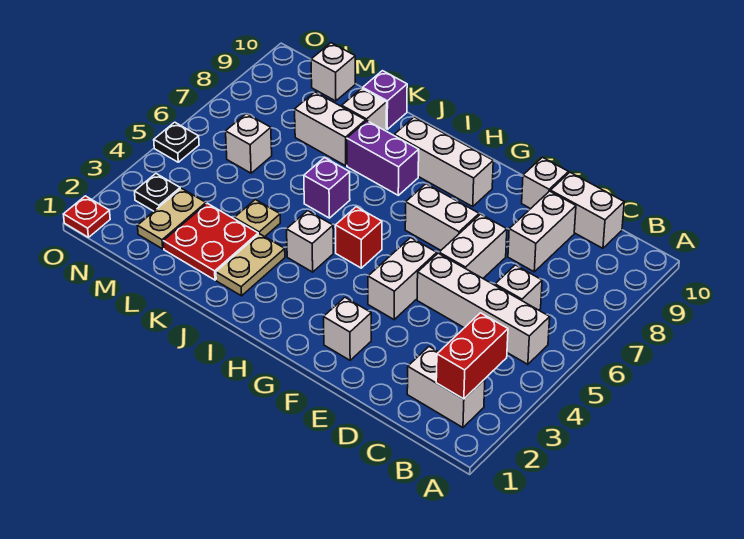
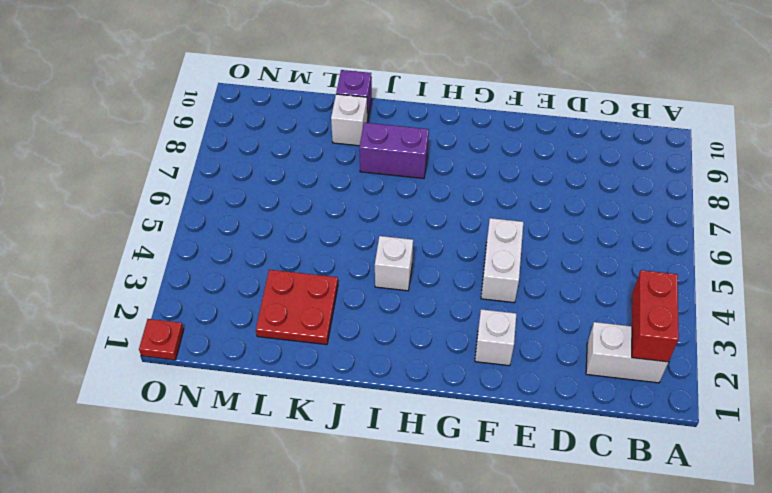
none -> white 1x4 brick [417,253,550,364]
none -> white 1x1 brick [495,265,542,310]
none -> white 1x2 brick [550,173,624,248]

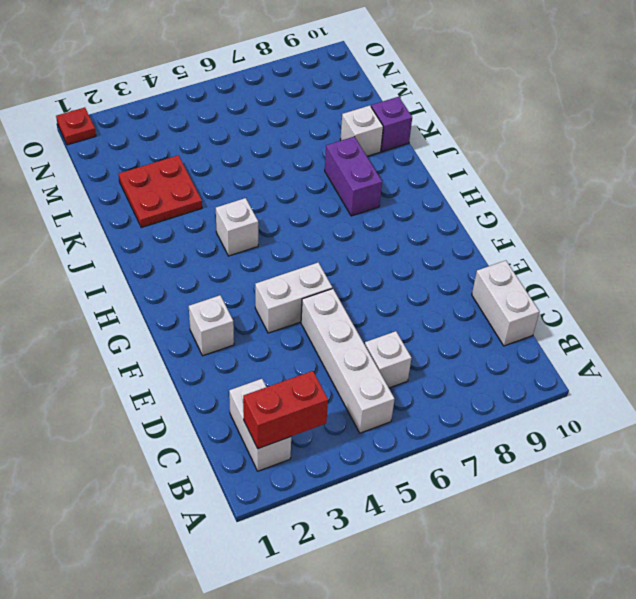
none -> white 1x2 brick [508,191,576,272]
none -> white 1x2 brick [439,214,507,278]
none -> white 1x1 brick [522,157,568,209]

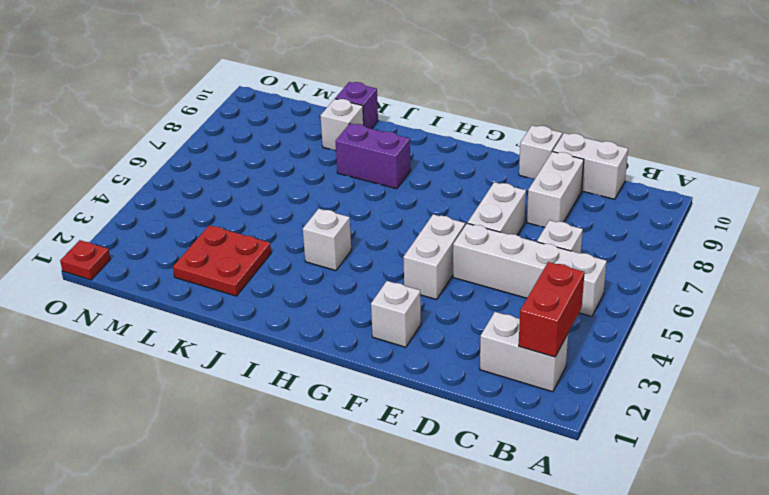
none -> white 1x2 brick [405,184,479,250]
none -> white 1x3 brick [394,117,493,206]
none -> red 1x1 brick [335,207,382,268]

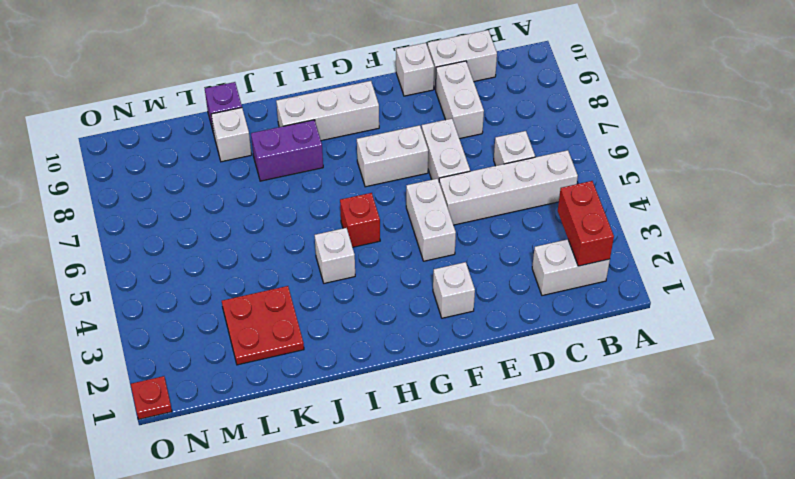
none -> tan 1x2 plate [216,234,285,296]
none -> purple 1x1 brick [304,158,350,218]
none -> tan 1x1 plate [234,200,280,237]

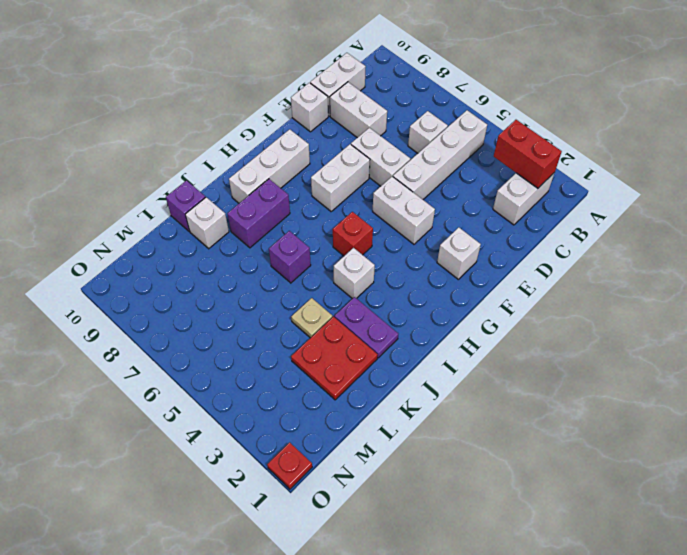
purple 1x2 plate [335,297,398,358] -> tan 1x2 plate [216,234,285,296]
none -> white 1x2 brick [295,92,366,166]
none -> tan 1x2 plate [138,188,206,249]
none -> white 1x1 brick [226,114,272,173]

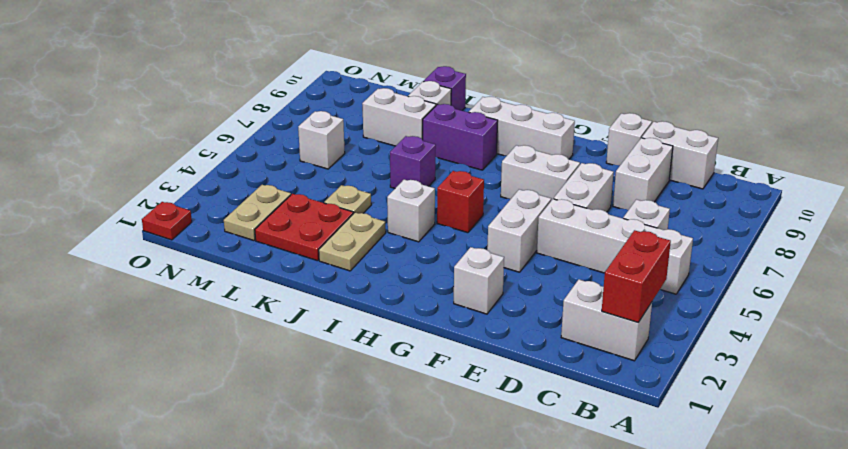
none -> white 1x1 brick [311,43,355,101]
none -> black 1x1 plate [135,174,180,211]
none -> black 1x1 plate [154,122,199,162]

